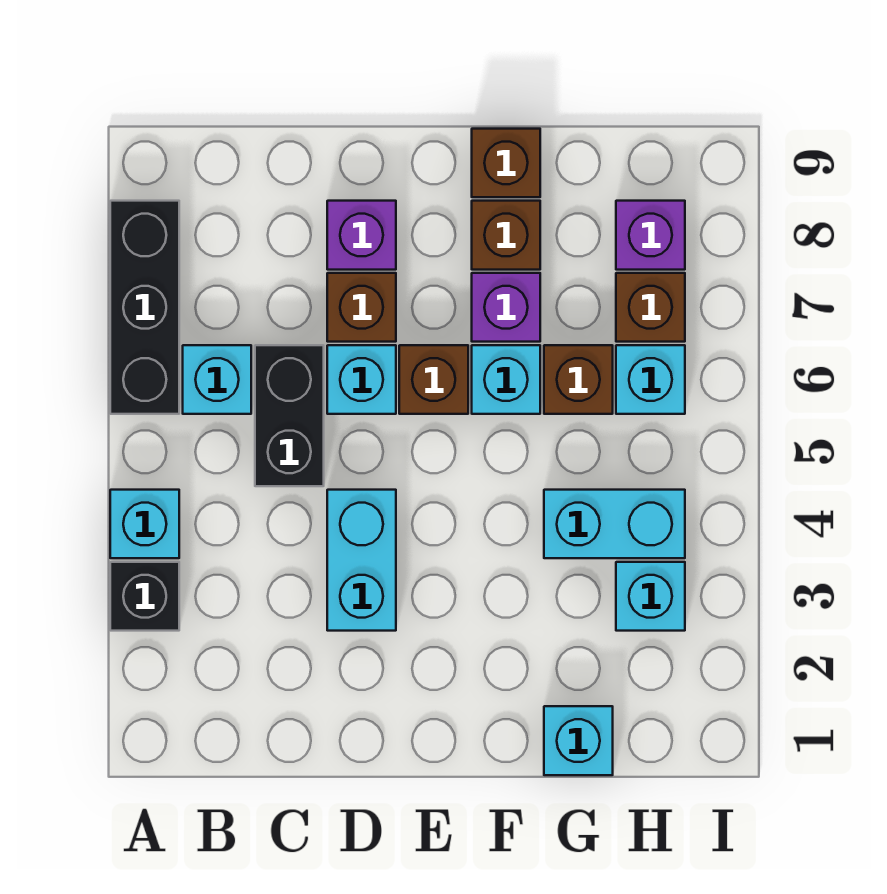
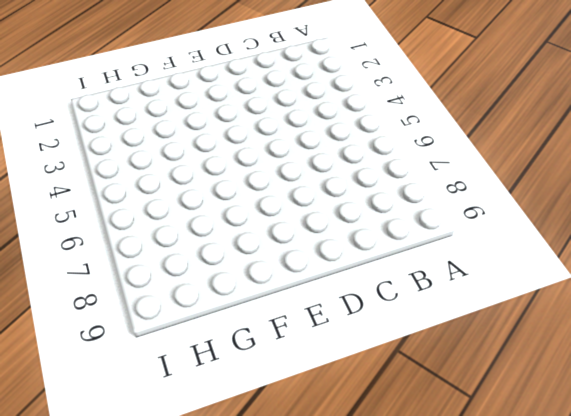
none -> black 1x1 brick [110,562,179,631]
none -> cyan 1x1 brick [110,490,179,558]
none -> black 1x3 brick [110,201,179,414]

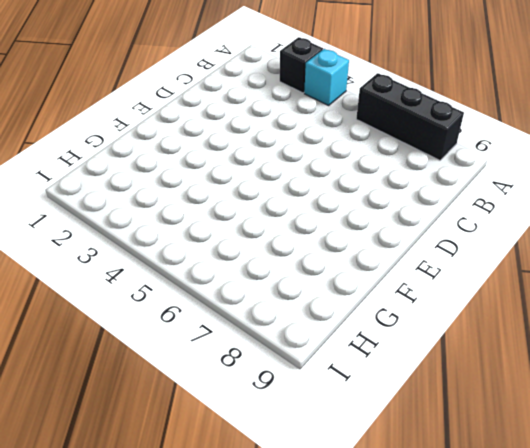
none -> cyan 1x1 brick [183,345,251,414]
none -> black 1x2 brick [255,345,324,486]
none -> cyan 1x2 brick [327,490,396,631]

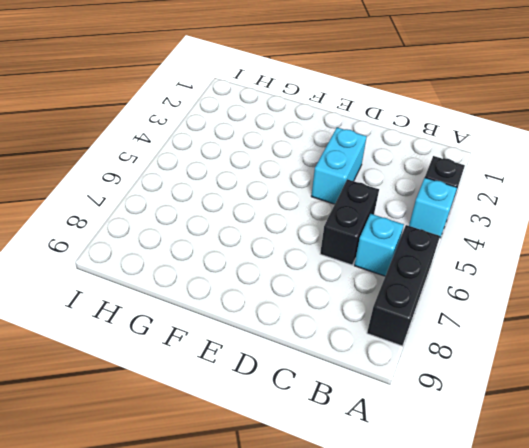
none -> cyan 1x1 brick [327,345,396,414]
none -> brown 1x1 brick [327,273,396,342]
none -> purple 1x1 brick [327,201,396,270]

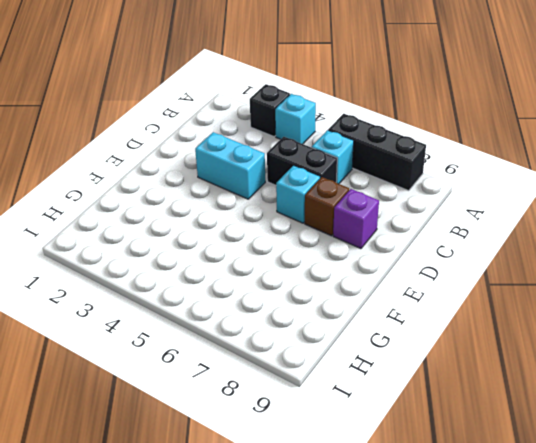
none -> brown 1x1 brick [399,345,468,414]
none -> cyan 1x1 brick [472,345,540,414]
none -> purple 1x1 brick [472,273,540,342]

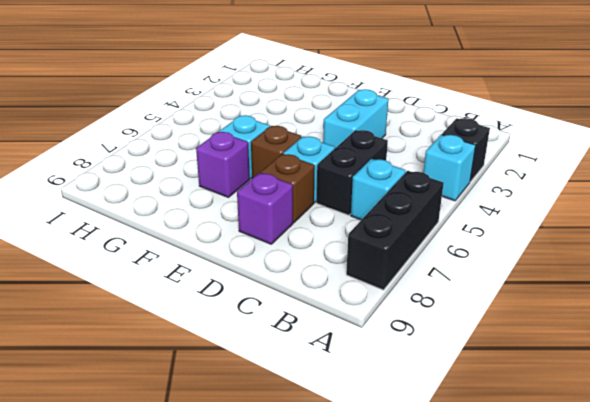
none -> brown 1x1 brick [472,201,540,270]
none -> brown 1x1 brick [472,129,540,197]
none -> cyan 1x1 brick [544,706,613,775]

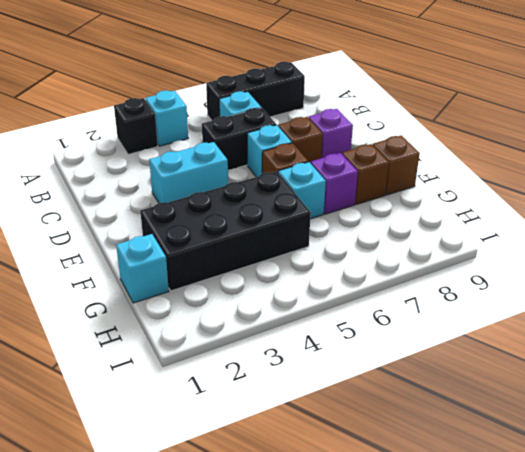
black 2x4 brick [140,171,311,291] -> cyan 1x2 brick [544,490,685,558]
none -> brown 1x1 brick [544,345,613,414]
none -> cyan 1x1 brick [616,562,685,631]
none -> cyan 1x1 brick [616,345,685,414]

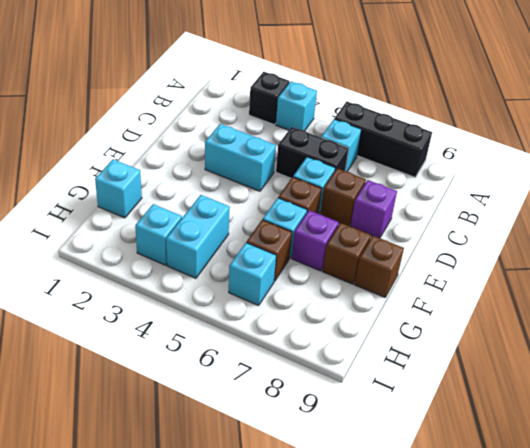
none -> brown 1x1 brick [616,273,685,342]
none -> purple 1x1 brick [616,201,685,270]

